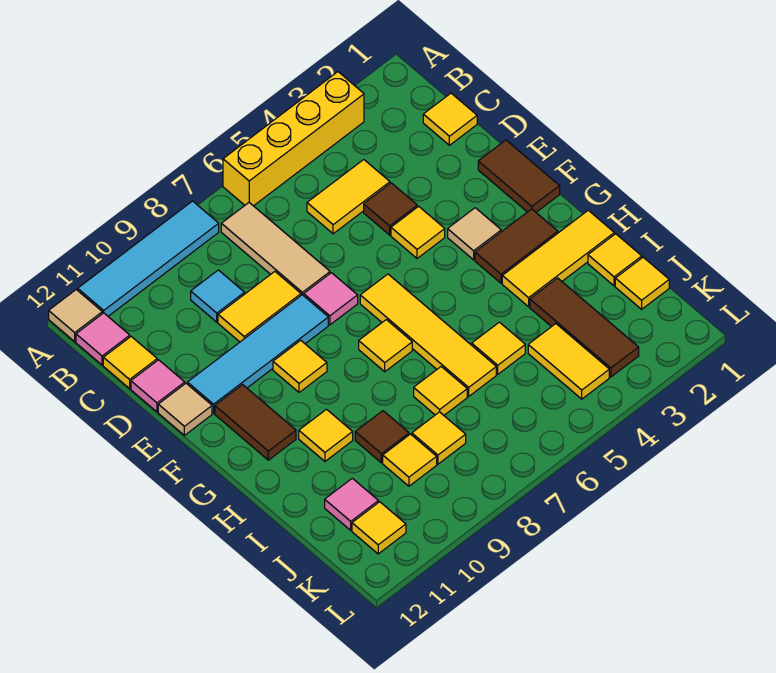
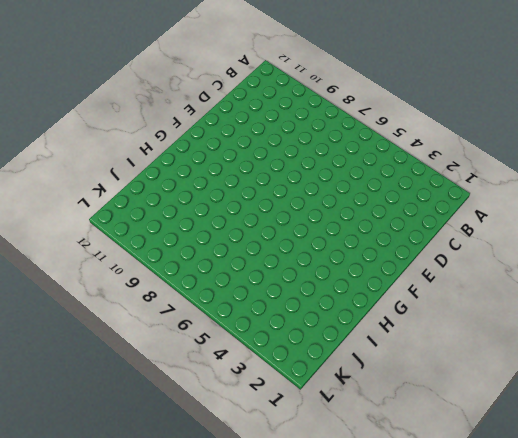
none -> yellow 1x4 brick [223,72,364,206]
none -> cyan 1x4 tile [78,201,219,316]
none -> tan 1x1 tile [49,290,102,341]
none -> tan 1x3 tile [221,203,330,296]

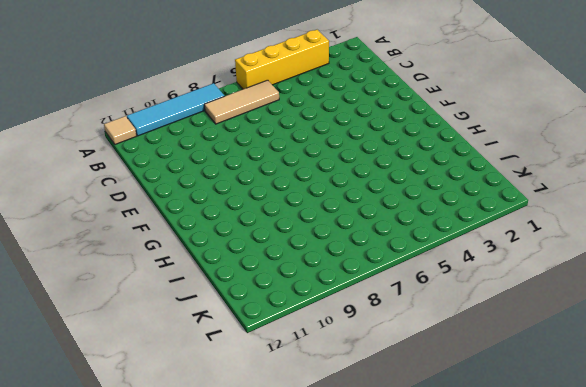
tan 1x3 tile [204,80,279,124] -> tan 1x3 tile turned to [221,203,330,296]
none -> pink 1x1 tile [76,313,130,365]
none -> yellow 1x1 tile [423,93,477,145]
none -> yellow 1x2 tile [307,160,390,234]
none -> cyan 1x1 tile [191,270,245,322]

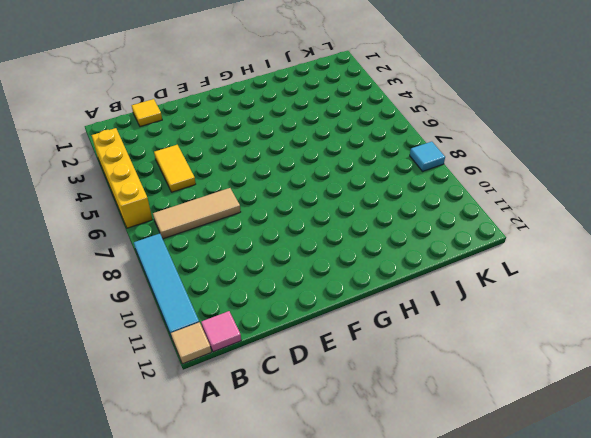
cyan 1x1 tile [410,142,445,171] -> cyan 1x1 tile moved to [191,270,245,322]
none -> yellow 1x1 tile [103,337,157,388]
none -> brown 1x1 tile [364,183,417,235]
none -> yellow 1x2 tile [218,272,301,342]
none -> pink 1x1 tile [131,360,185,412]

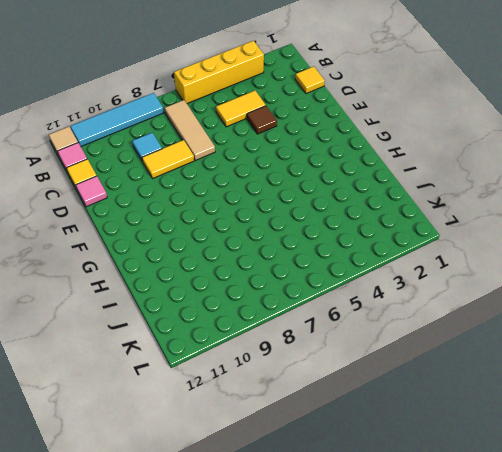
none -> brown 1x2 tile [478,140,560,212]
none -> yellow 1x1 tile [391,206,445,258]
none -> pink 1x1 tile [304,273,358,325]
none -> cyan 1x4 tile [187,295,328,413]

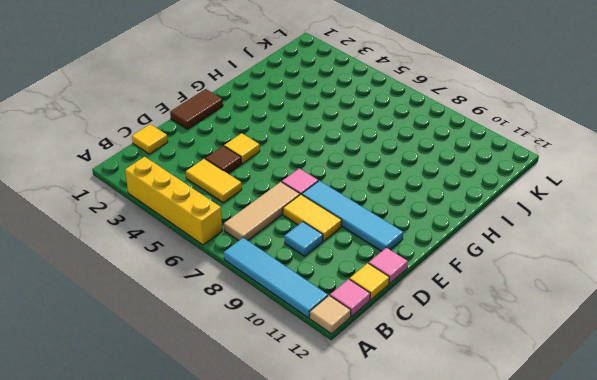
none -> tan 1x1 tile [158,384,212,435]
none -> tan 1x1 tile [448,208,501,260]
none -> yellow 1x4 tile [360,274,496,396]
none -> yellow 1x1 tile [273,340,327,392]

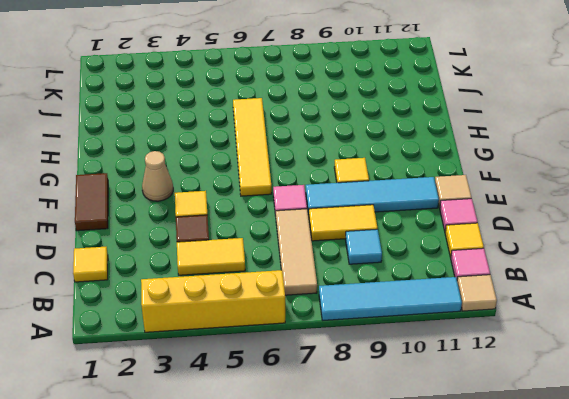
tan 1x1 cone [142,151,173,201] -> tan 1x1 tile [448,208,501,260]
none -> brown 1x2 tile [215,385,296,460]
none -> brown 1x2 tile [475,209,558,283]
none -> yellow 1x1 tile [359,320,412,372]
none -> yellow 1x3 tile [502,210,614,307]

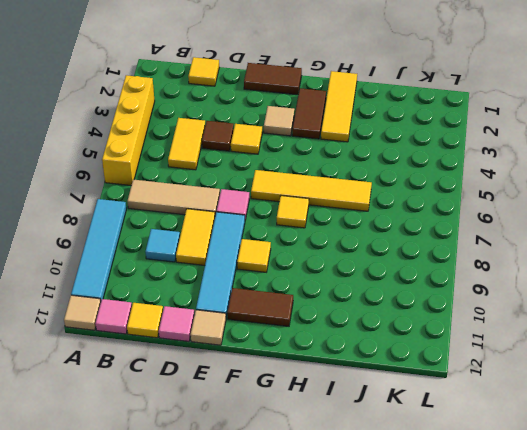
none -> yellow 1x1 tile [299,409,353,461]
none -> yellow 1x1 tile [588,234,642,286]
none -> brown 1x3 tile [530,278,639,377]
none -> yellow 1x1 tile [472,322,525,374]

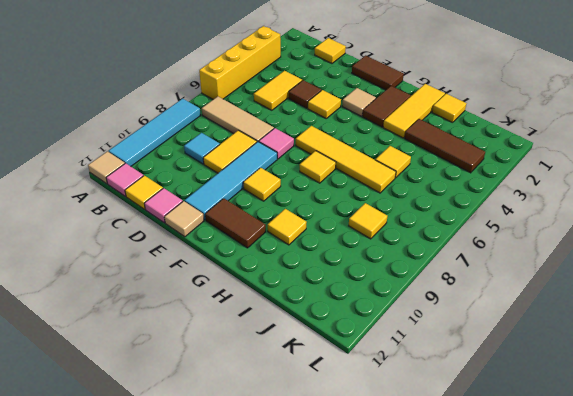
none -> yellow 1x1 tile [414,367,467,415]
none -> brown 1x1 tile [355,411,409,463]
none -> yellow 1x1 tile [615,257,669,309]
none -> yellow 1x2 tile [528,324,609,399]

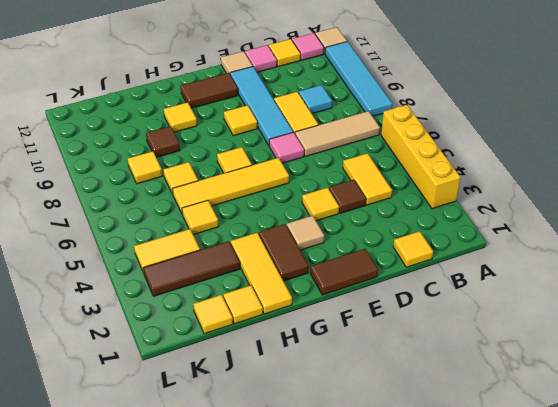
none -> yellow 1x1 tile [383,434,437,486]
none -> pink 1x1 tile [325,478,378,530]
none -> yellow 1x1 tile [352,502,406,554]

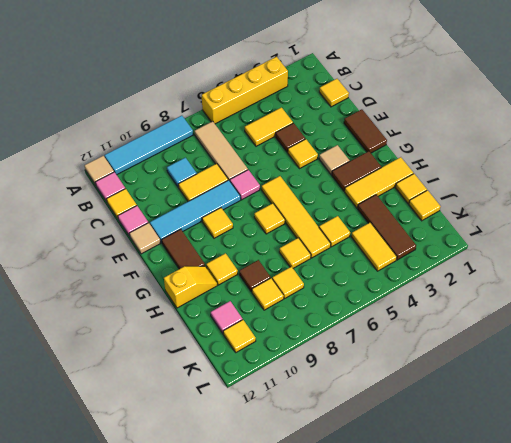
yellow 1x2 slope [164,266,217,308] -> none

